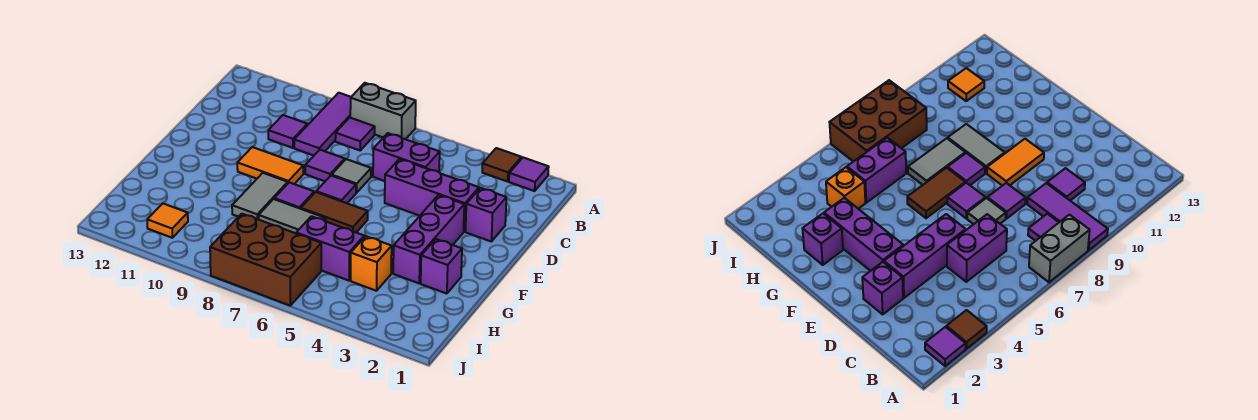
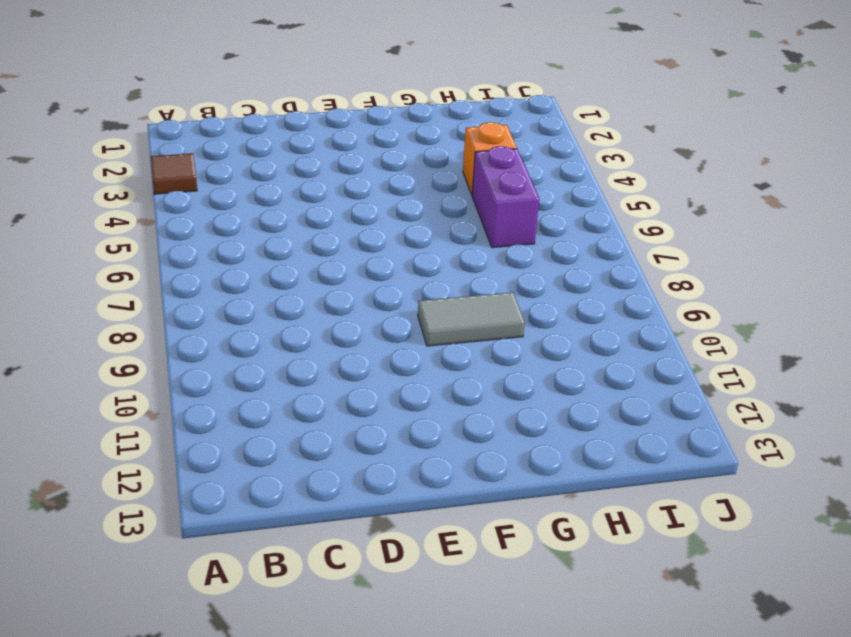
none -> purple 1x1 tile [509,158,549,191]
none -> grey 1x2 brick [350,83,416,139]
none -> purple 1x3 tile [294,93,351,155]

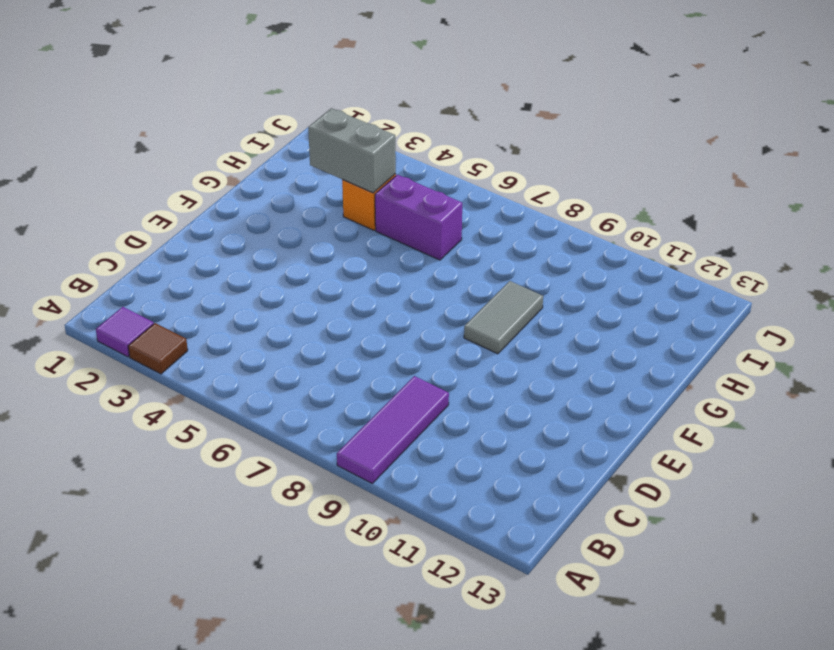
grey 1x2 brick [308,108,396,193] -> grey 1x2 brick moved to [350,83,416,139]
none -> purple 1x1 tile [335,118,375,150]
none -> purple 1x2 brick [373,133,440,181]
none -> purple 1x1 tile [268,115,308,148]

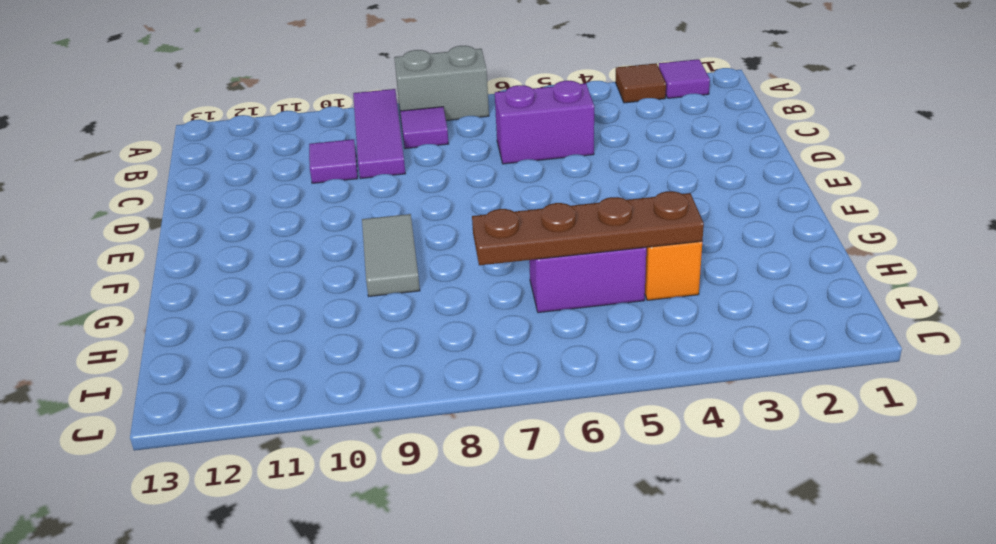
brown 1x4 plate [472,191,704,265] -> none
none -> purple 1x1 brick [466,188,506,241]
none -> purple 1x3 brick [385,159,479,231]
none -> grey 1x1 tile [332,159,371,193]

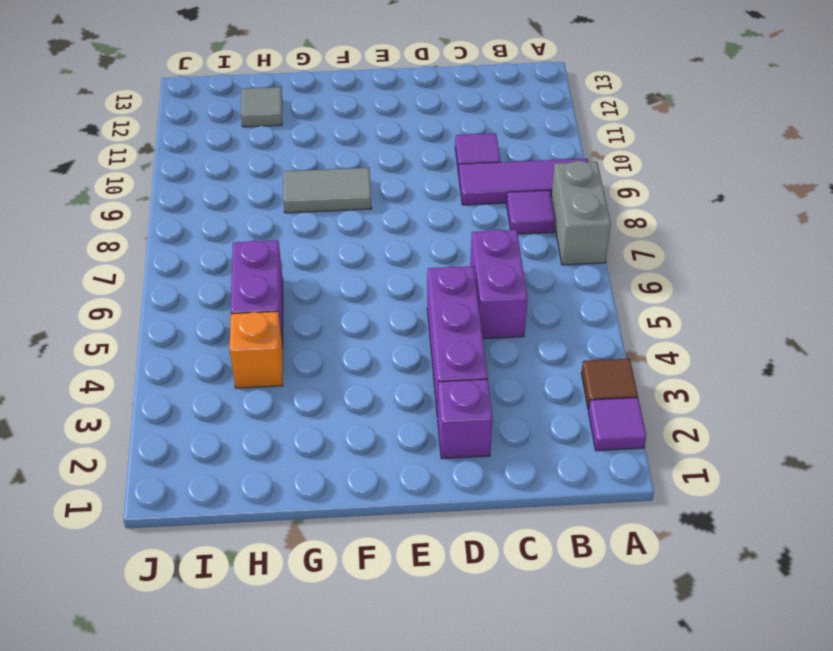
grey 1x1 tile [241,87,282,127] -> grey 1x1 tile moved to [332,159,371,193]
none -> purple 1x1 tile [305,150,345,181]
none -> purple 1x3 brick [393,195,464,283]
none -> purple 1x1 tile [316,175,356,203]

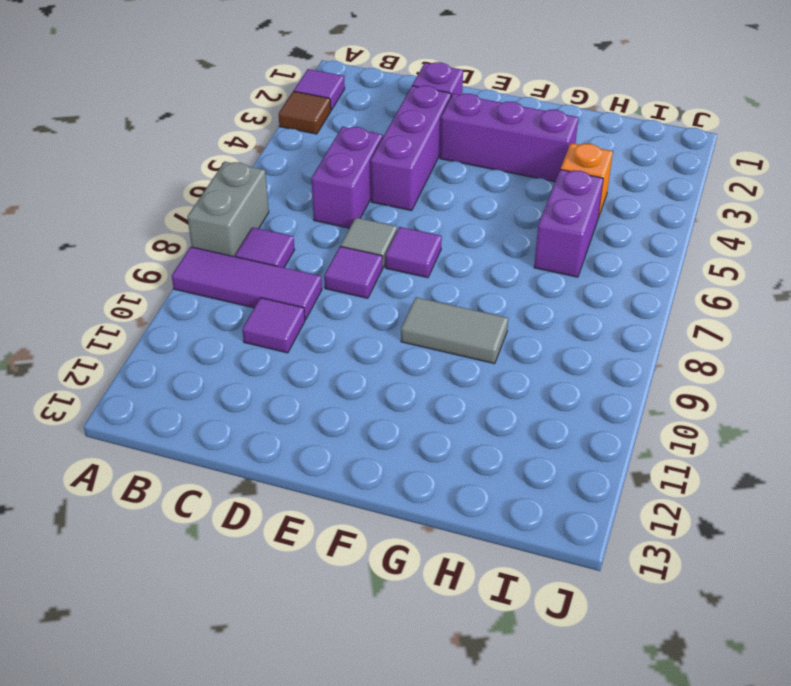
none -> orange 1x2 tile [237,147,303,184]
none -> brown 1x2 tile [301,192,368,232]
none -> purple 1x1 tile [274,182,314,209]

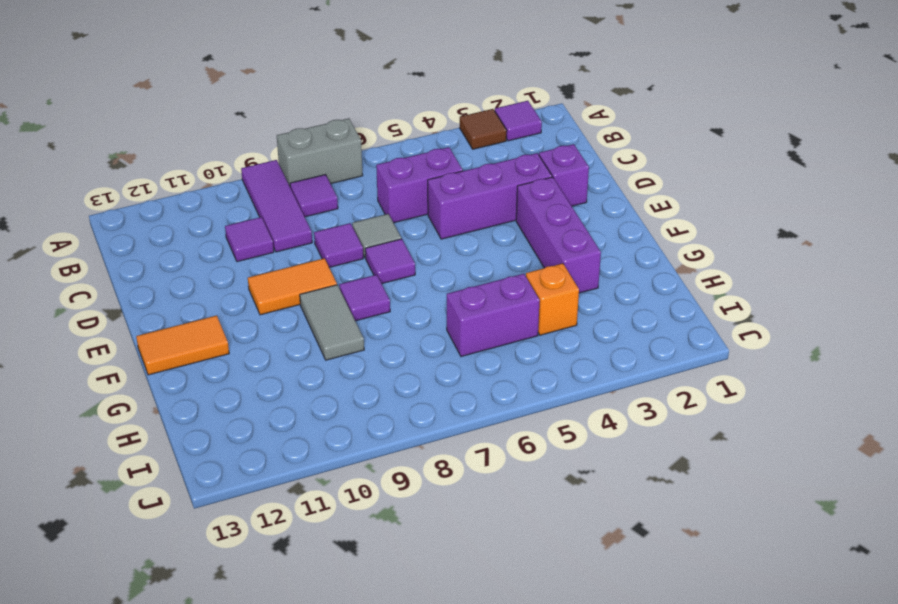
orange 1x2 tile [136,316,229,375] -> none
none -> brown 1x2 tile [301,192,368,232]
none -> purple 1x1 brick [421,239,462,294]
none -> grey 1x2 tile [259,199,326,233]

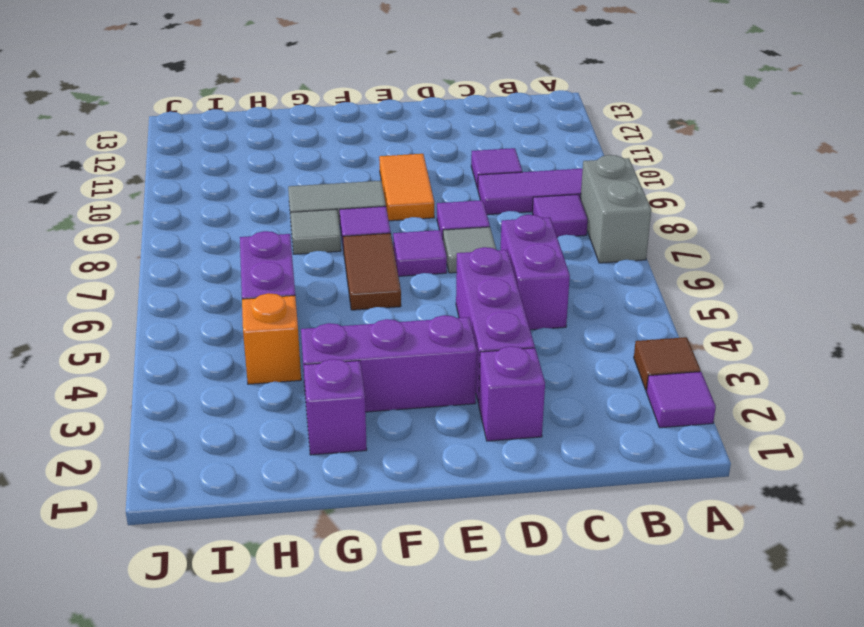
grey 1x1 tile [290,209,341,254] -> grey 1x2 tile [259,199,326,233]
none -> brown 2x3 brick [210,214,321,305]
none -> orange 1x1 tile [147,204,188,238]

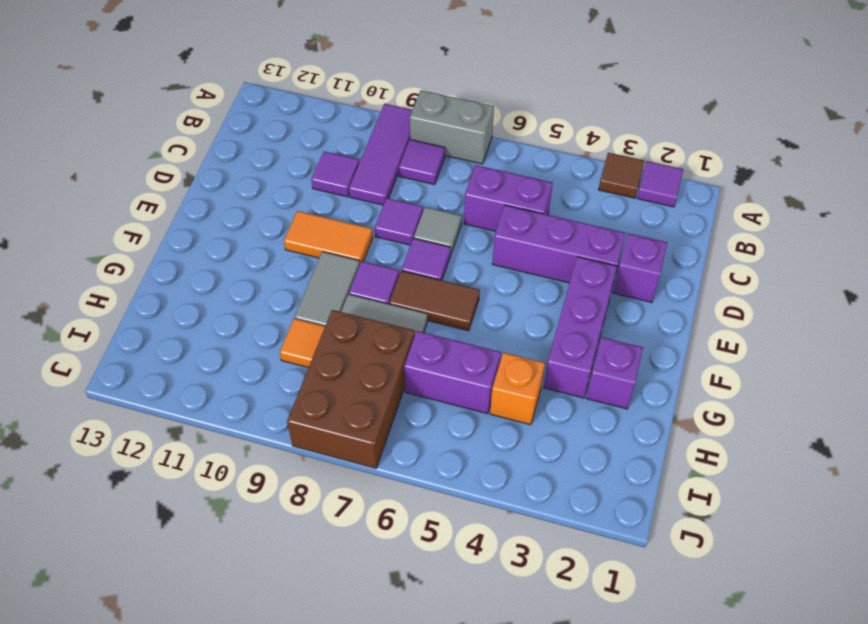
brown 2x3 brick [287,310,415,468] -> brown 2x3 brick turned to [210,214,321,305]
orange 1x1 tile [280,319,325,368] -> orange 1x1 tile moved to [147,204,188,238]

